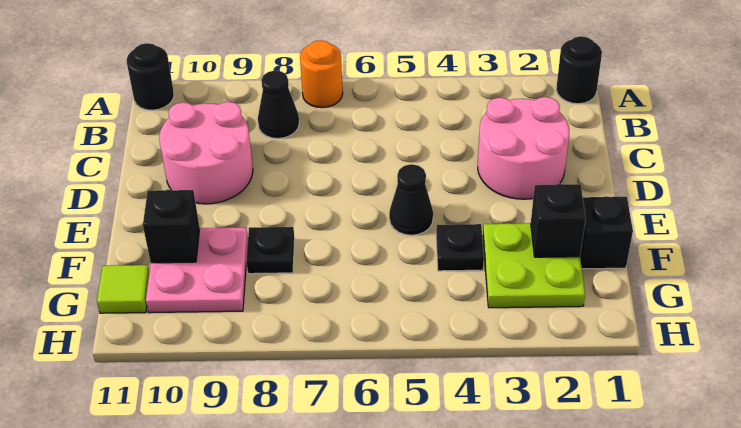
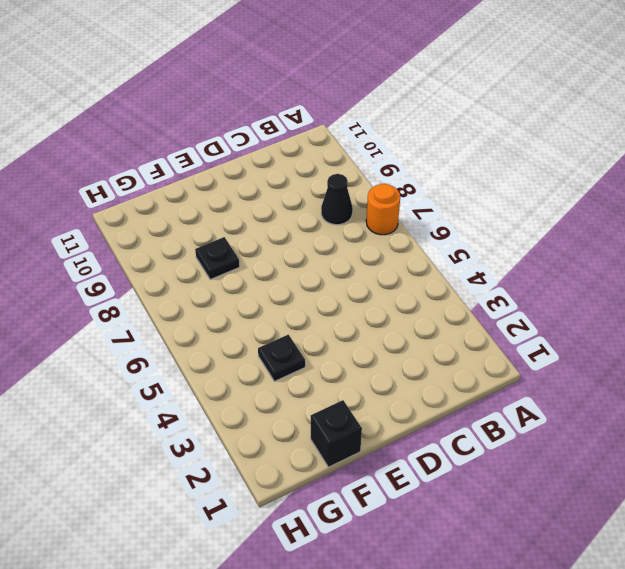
none -> black 1x1 round brick [556,36,602,104]
none -> black 1x1 round brick [127,43,174,110]
none -> pink 2x2 round brick [478,97,569,199]

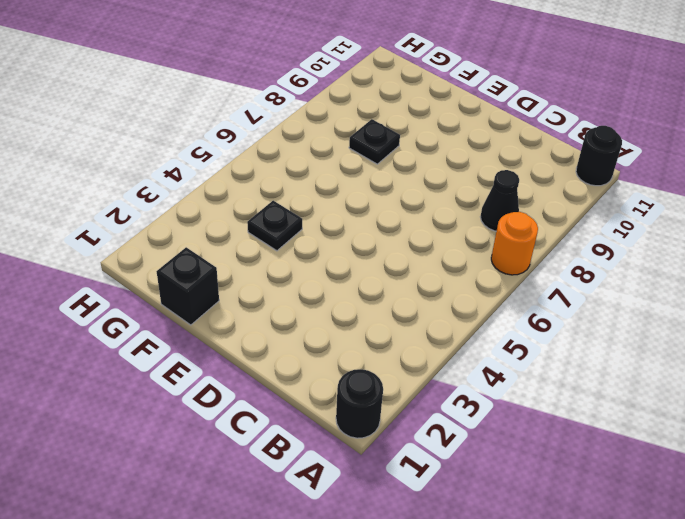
none -> pink 2x2 round brick [478,97,569,199]
none -> pink 2x2 round brick [159,102,253,204]
none -> black 1x1 cone [389,164,433,235]

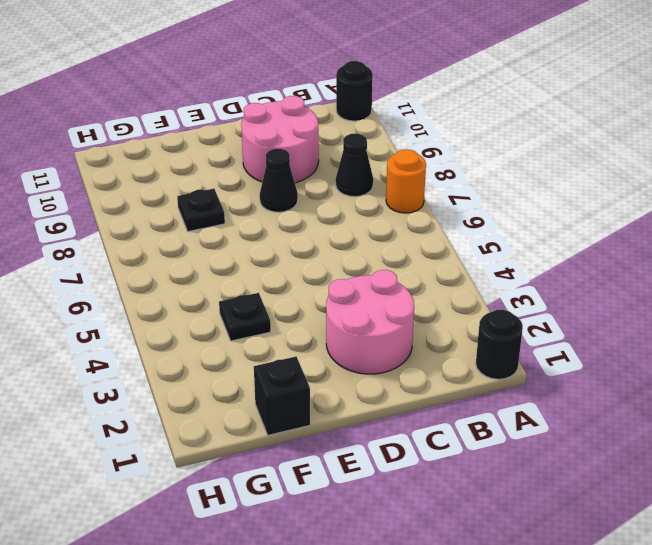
black 1x1 cone [260,149,298,212] -> black 1x1 cone moved to [389,164,433,235]
none -> lime 2x2 plate [483,223,585,308]
none -> pink 2x2 plate [146,228,248,313]
none -> lime 1x1 tile [97,265,150,313]

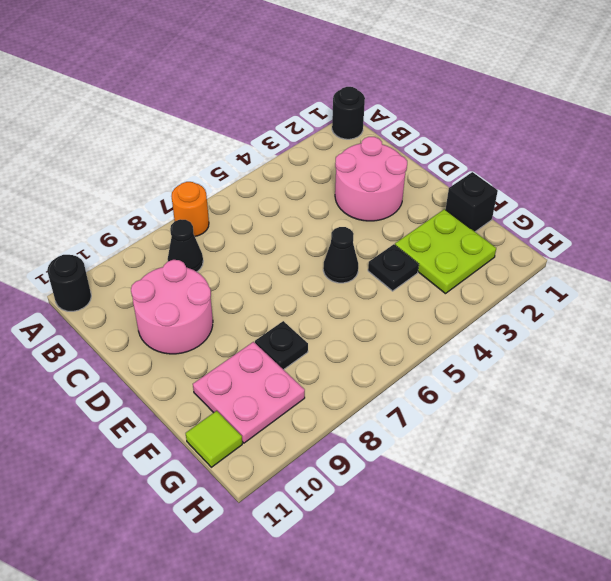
none -> black 1x1 brick [531,184,586,257]
none -> black 1x1 brick [143,190,200,263]

